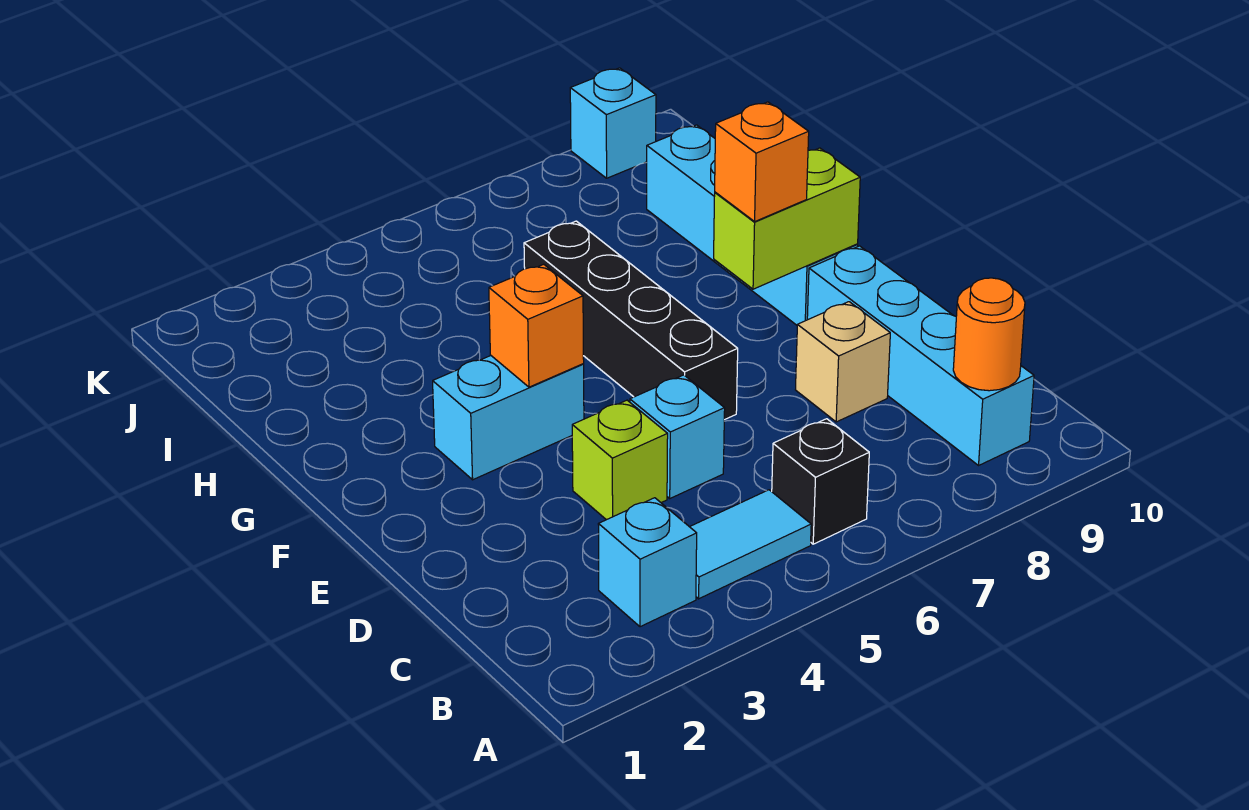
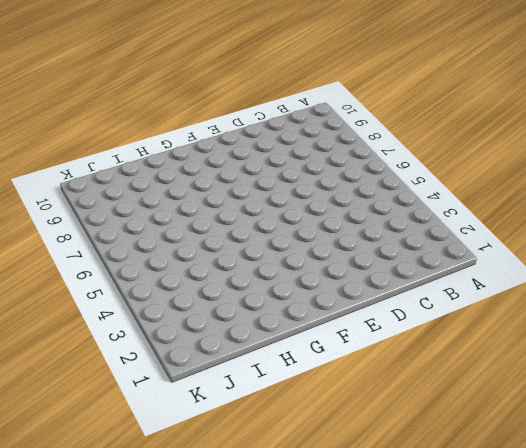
none -> cyan 1x1 brick [598,498,697,627]
none -> cyan 1x2 tile [690,490,811,599]
none -> black 1x1 brick [772,419,869,544]

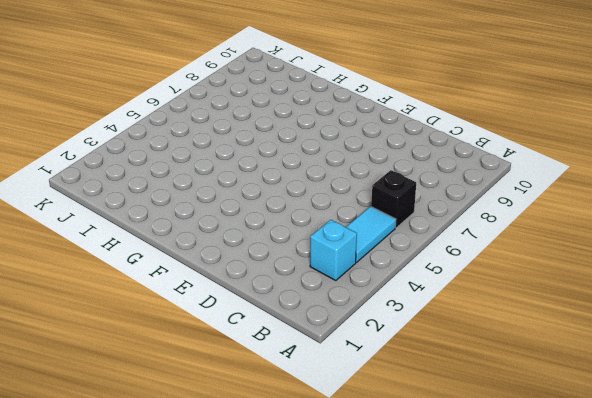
none -> cyan 1x4 brick [807,246,1034,465]
none -> lime 1x1 brick [572,400,668,520]
none -> cyan 1x1 brick [630,375,725,498]

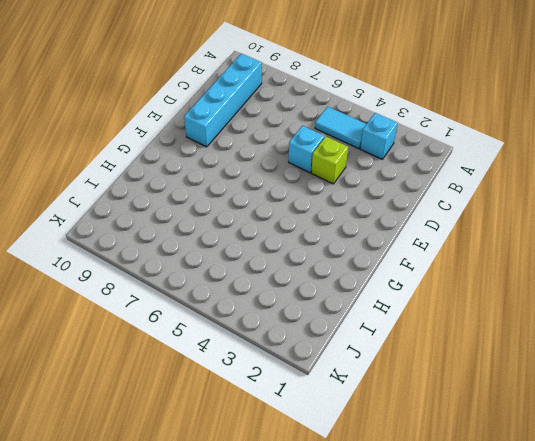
none -> black 1x1 brick [772,419,869,544]
none -> tan 1x1 brick [796,302,890,422]
none -> black 1x4 brick [524,221,738,420]

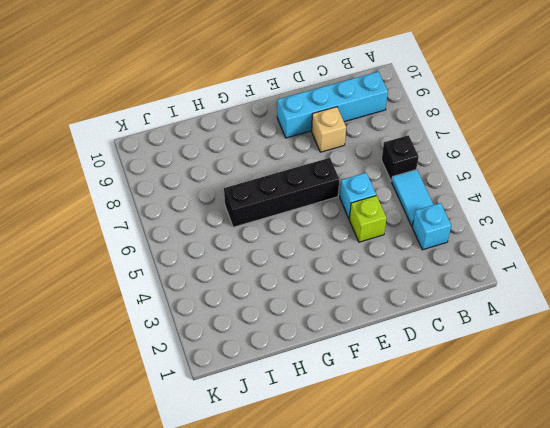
none -> cyan 1x2 brick [433,356,584,480]
none -> cyan 1x4 brick [647,125,858,325]
none -> cyan 1x1 brick [570,68,656,178]

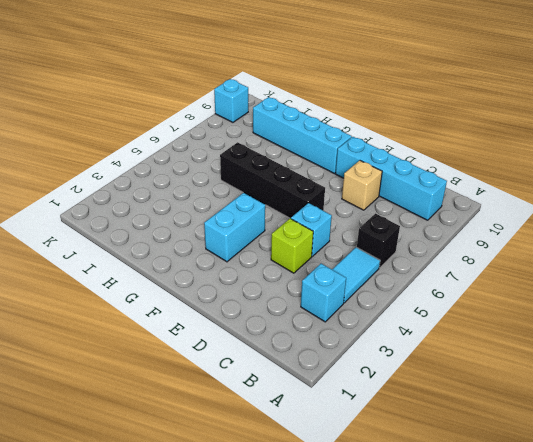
none -> orange 1x1 round brick [953,278,1025,391]
none -> orange 1x1 brick [489,264,584,387]
none -> lime 1x2 brick [714,148,860,289]

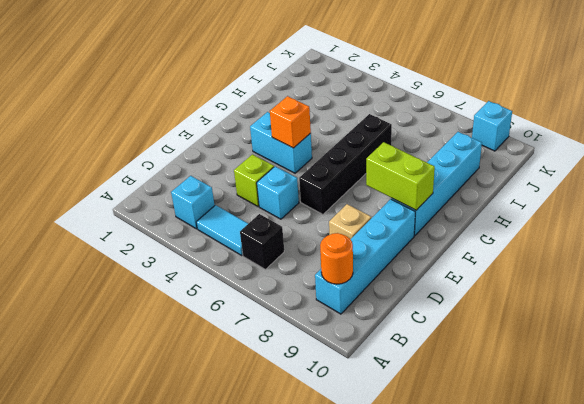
none -> orange 1x1 brick [715,102,809,221]

